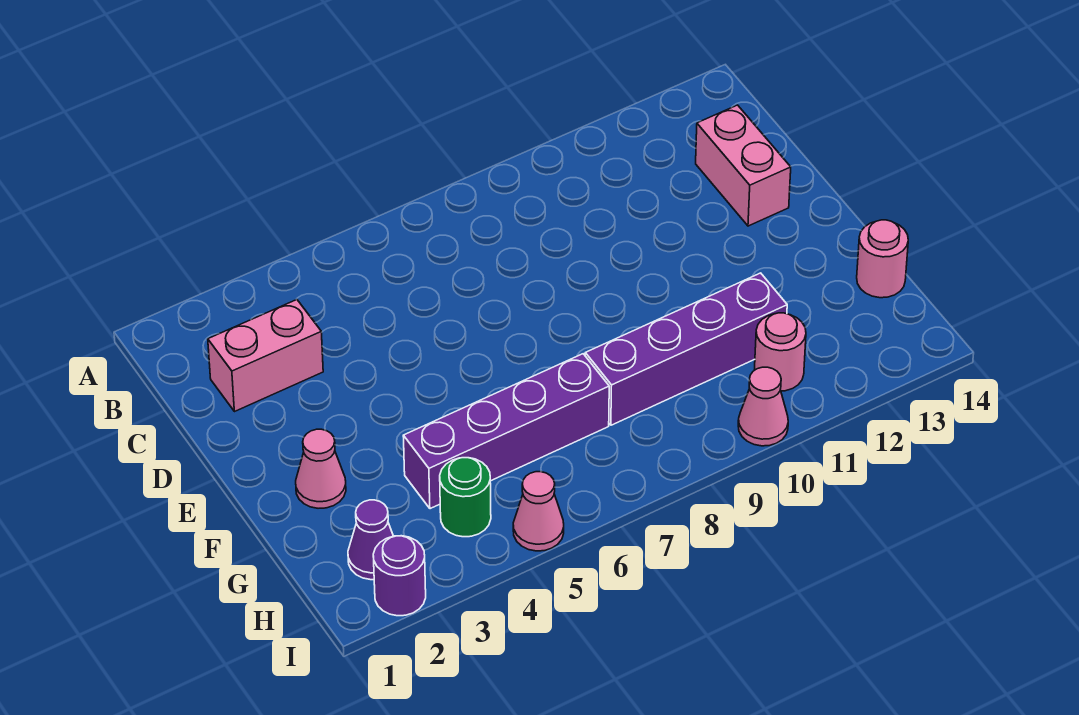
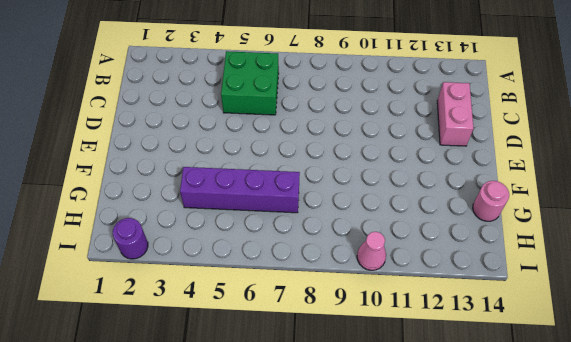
green 2x2 brick [221,51,279,115] -> none
none -> pink 1x2 brick [208,299,323,412]
none -> pink 1x1 cone [296,429,346,508]
none -> purple 1x4 brick [585,273,787,425]

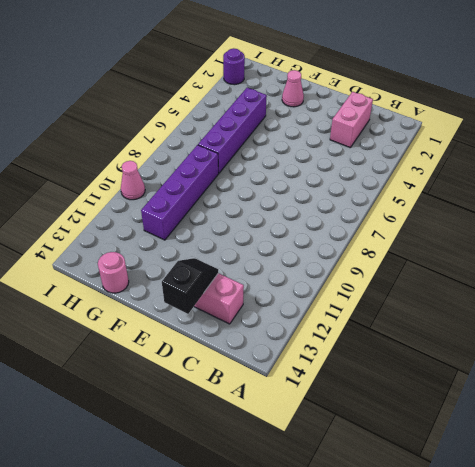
black 1x2 slope [162,258,218,314] -> none
none -> purple 1x1 cone [348,500,393,580]
none -> green 1x1 round brick [440,458,491,537]
none -> pink 1x1 round brick [755,313,806,391]

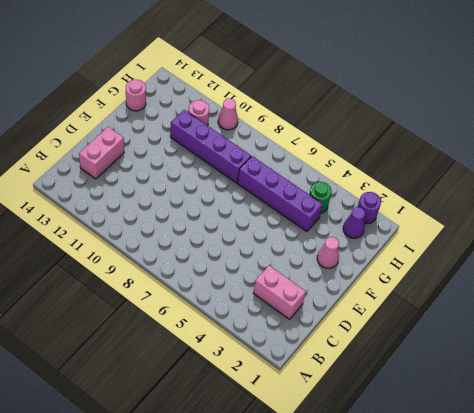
none -> pink 1x1 cone [513,472,564,551]

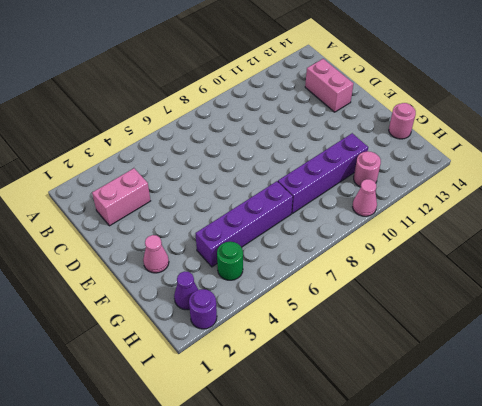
none -> pink 1x1 cone [513,472,564,551]

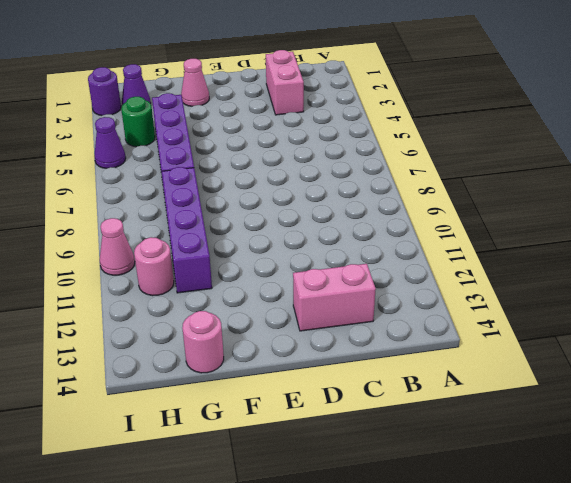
purple 1x1 cone [94,117,126,168] -> pink 1x1 cone [513,472,564,551]

